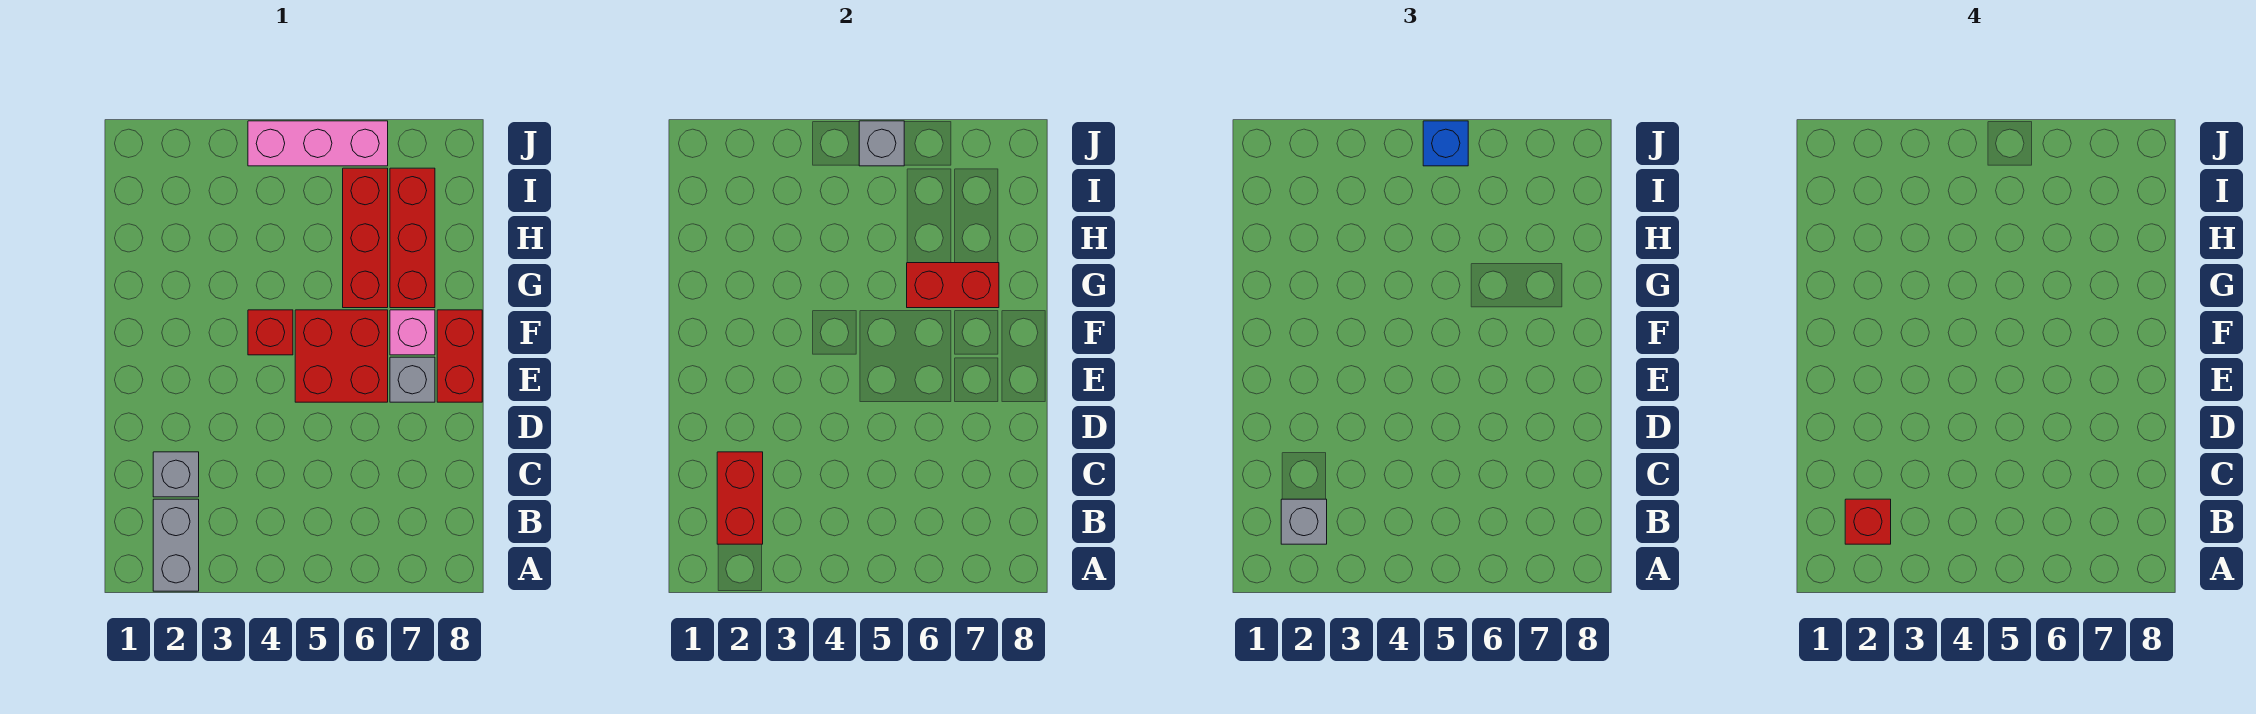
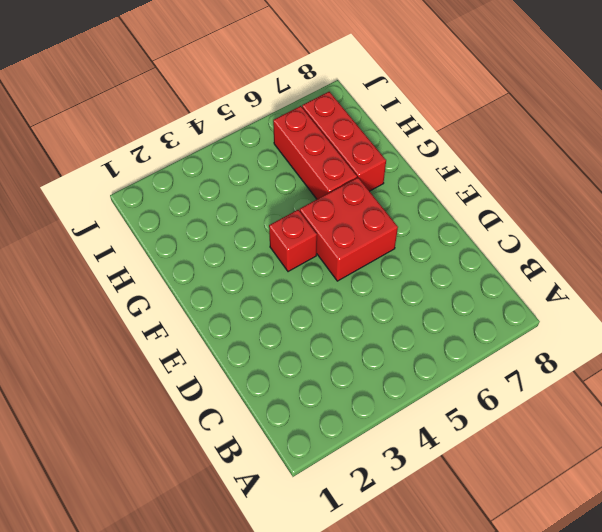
none -> grey 1x2 brick [153,499,199,591]
none -> grey 1x1 brick [153,452,199,497]
none -> grey 1x1 brick [390,357,435,402]

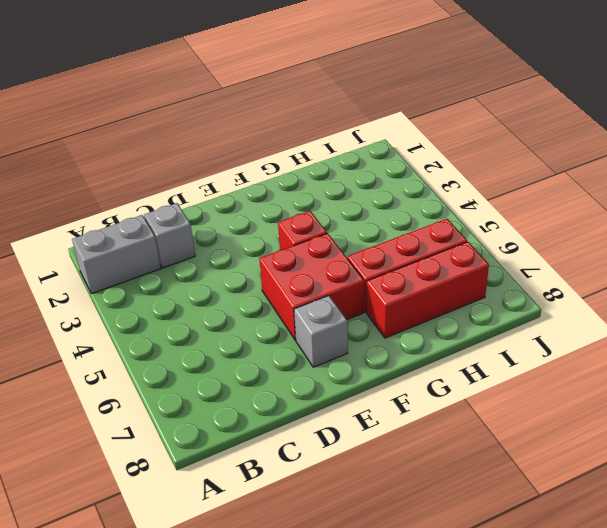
none -> red 1x2 brick [437,310,482,402]
none -> pink 1x1 brick [390,310,435,355]
none -> pink 1x3 brick [248,121,388,166]

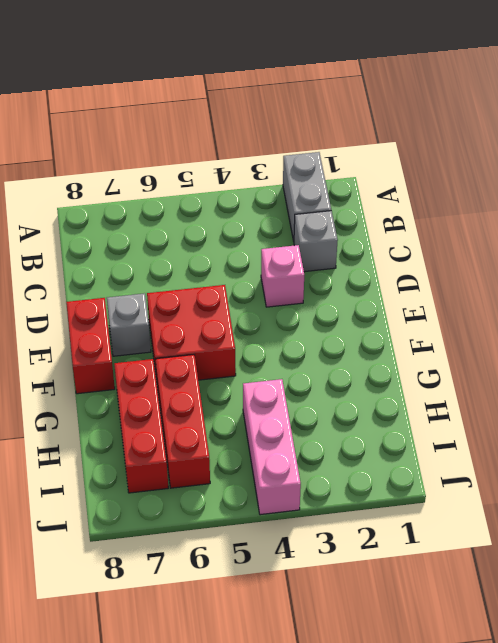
pink 1x1 brick [261,245,304,307] -> pink 1x1 brick moved to [390,310,435,355]
pink 1x3 brick [243,379,301,515] -> pink 1x3 brick turned to [248,121,388,166]
none -> red 1x1 brick [248,310,293,355]
none -> red 1x2 brick [717,452,763,544]
none -> red 1x2 brick [907,263,999,308]

